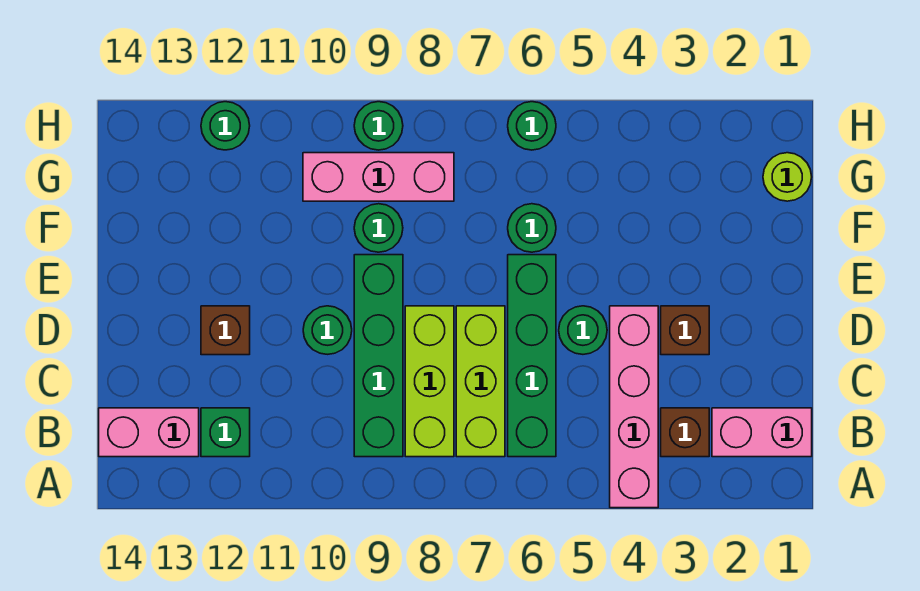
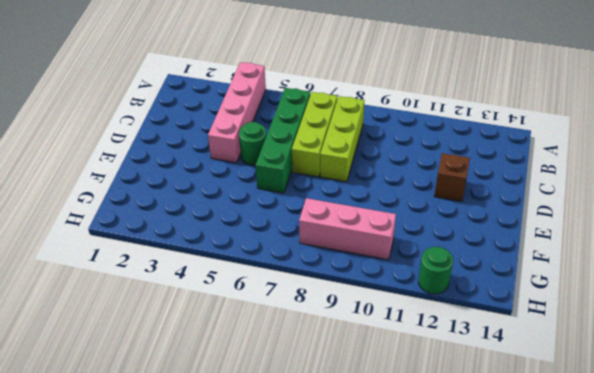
none -> pink 1x2 brick [712,408,812,457]
none -> brown 1x1 brick [661,408,709,457]
none -> green 1x4 brick [354,255,403,457]

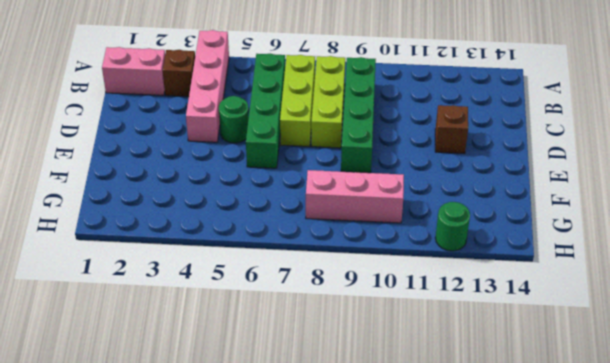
none -> green 1x1 brick [201,408,250,457]
none -> pink 1x2 brick [99,408,199,457]
none -> brown 1x1 brick [661,306,709,355]

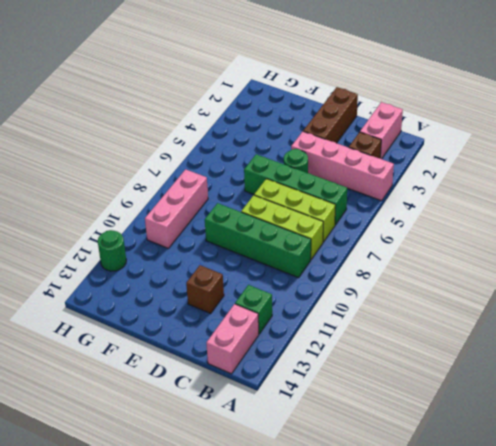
brown 1x3 brick [303,87,358,143] -> brown 1x1 brick [661,306,709,355]
none -> green 1x1 round brick [303,306,352,354]
none -> green 1x1 round brick [508,204,556,252]
none -> green 1x1 round brick [354,204,403,252]

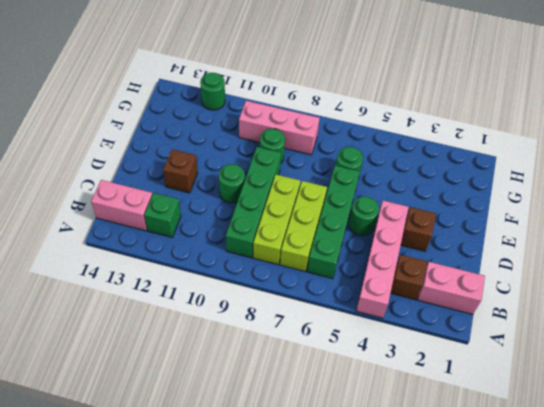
none -> lime 1x1 round brick [763,153,812,201]
none -> green 1x1 round brick [508,102,556,150]
none -> green 1x1 round brick [354,102,403,150]

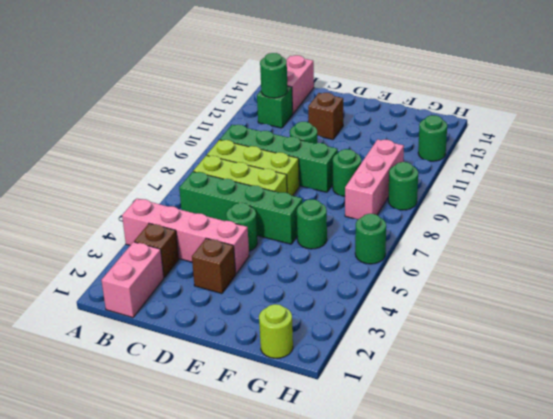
green 1x1 round brick [260,53,288,98] -> none

